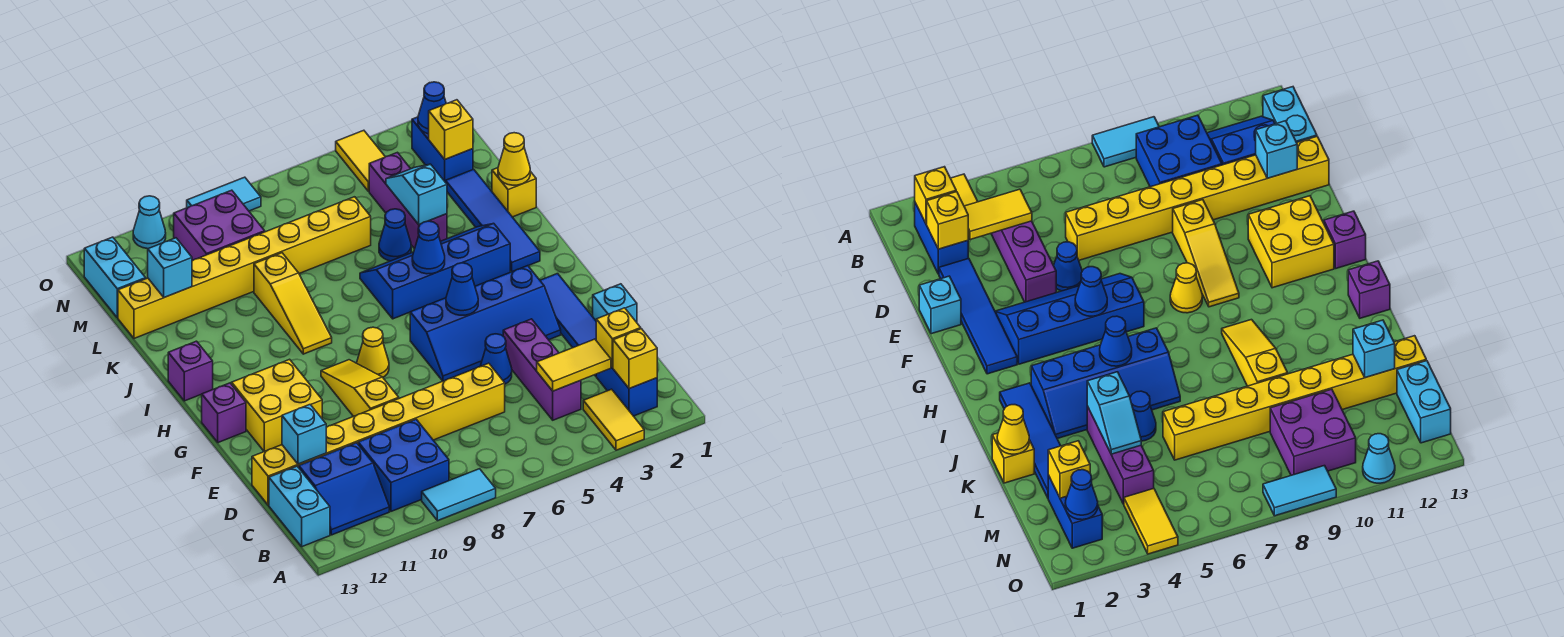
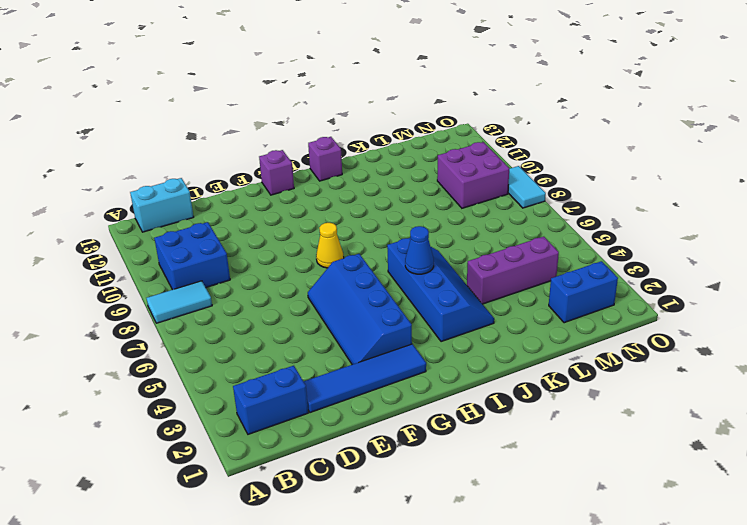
cyan 1x2 tile [147,281,212,323] -> cyan 1x2 tile turned to [422,469,496,521]
none -> yellow 1x2 tile [583,389,644,450]
none -> blue 2x2 slope [299,443,389,535]
none -> purple 1x3 brick [503,319,581,420]
none -> yellow 1x8 brick [252,363,505,505]

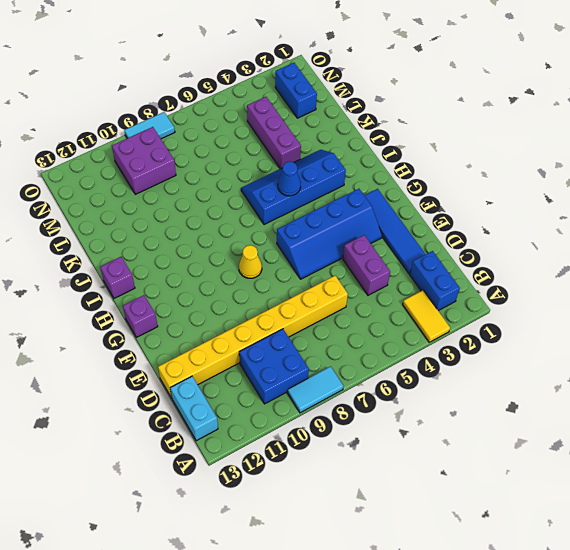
purple 1x2 brick [343,235,390,295] -> purple 1x3 brick [503,319,581,420]
none -> blue 2x2 slope [299,443,389,535]
none -> cyan 1x1 brick [593,284,637,322]
none -> blue 1x1 cone [481,334,512,384]
none -> yellow 1x3 slope [321,360,399,416]

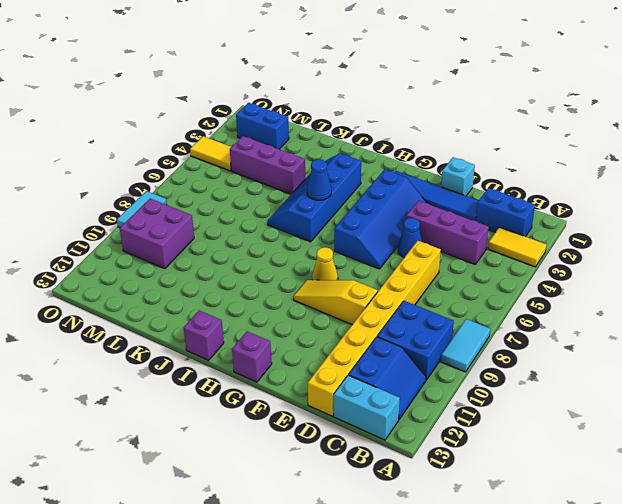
none -> yellow 2x2 brick [232,359,322,451]
none -> blue 1x4 tile [445,169,540,272]
none -> yellow 1x3 slope [254,253,332,354]
none -> yellow 1x1 brick [492,168,536,217]

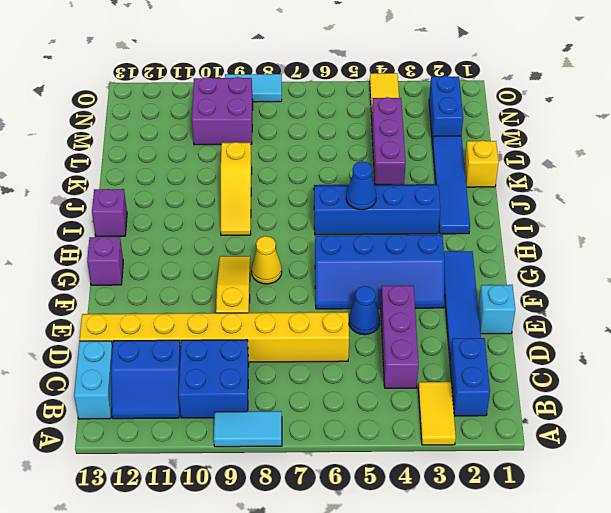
none -> yellow 2x2 brick [232,359,322,451]
none -> blue 1x1 cone [379,209,411,261]
none -> yellow 1x8 brick [118,197,371,338]
none -> cyan 1x2 brick [84,237,146,318]

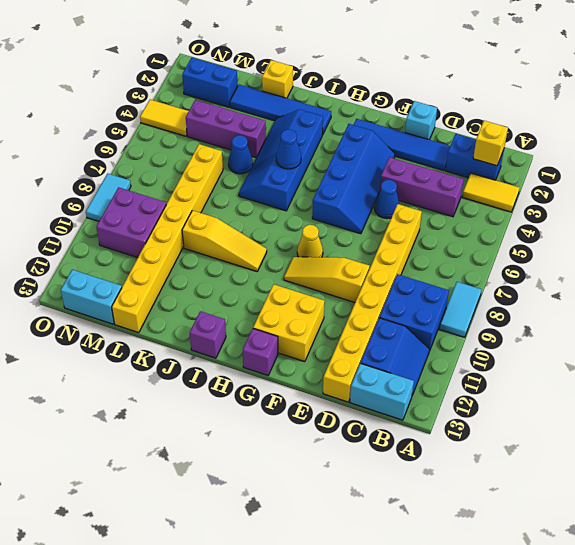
none -> cyan 1x1 cone [133,196,166,249]
none -> yellow 1x1 brick [596,308,641,368]
none -> yellow 1x2 tile [537,339,611,391]
none -> cyan 1x1 brick [282,405,326,464]

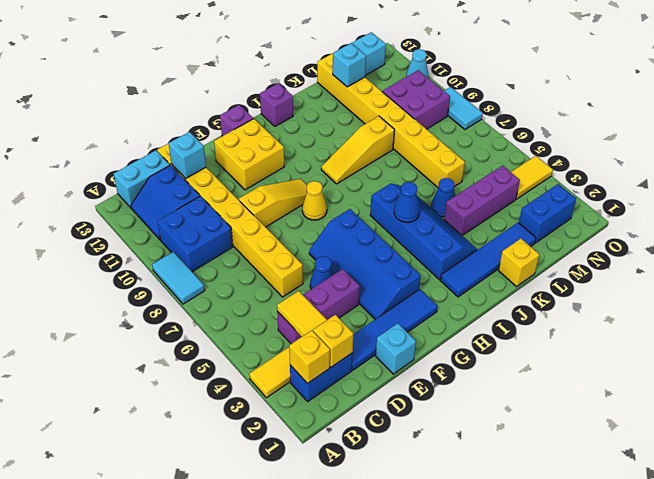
none -> blue 1x1 cone [446,263,478,315]
none -> yellow 1x1 cone [498,133,530,185]
none -> cyan 1x2 slope [386,164,447,224]
none -> yellow 1x1 brick [429,100,473,159]

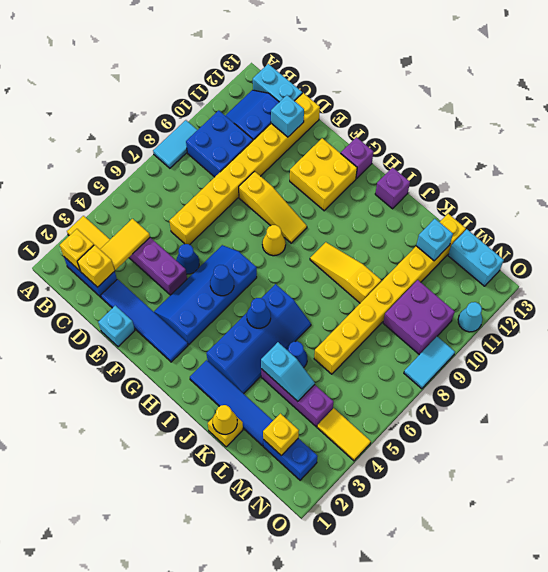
none -> blue 1x1 cone [418,82,446,134]

